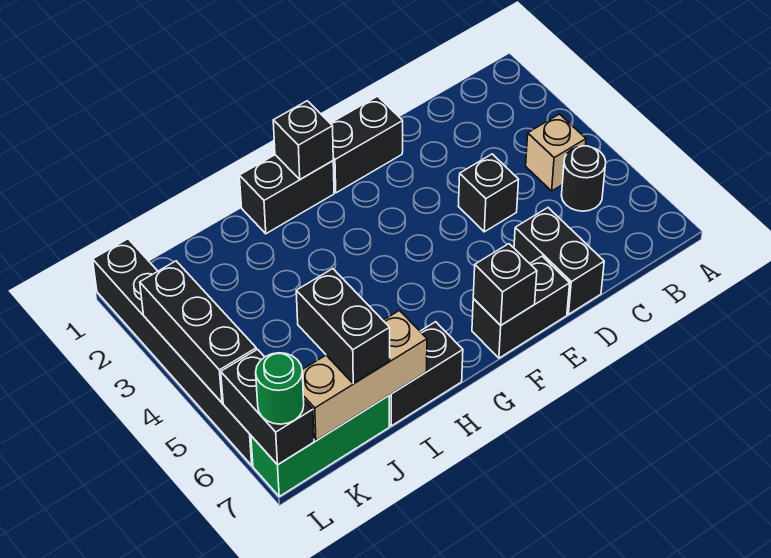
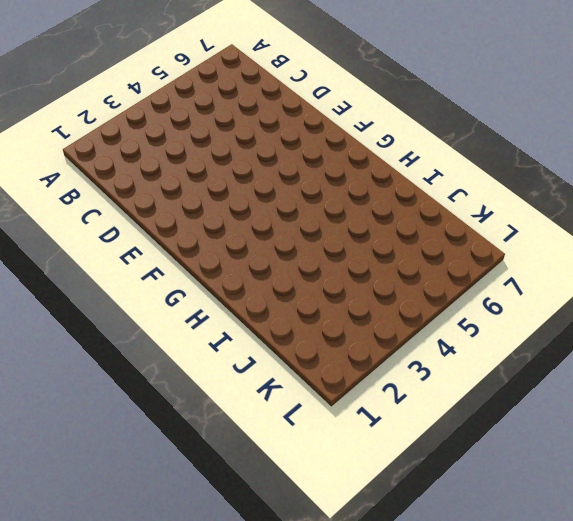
none -> tan 1x1 brick [526,114,586,191]
none -> black 1x1 round brick [561,146,606,211]
none -> black 1x1 brick [458,154,519,232]

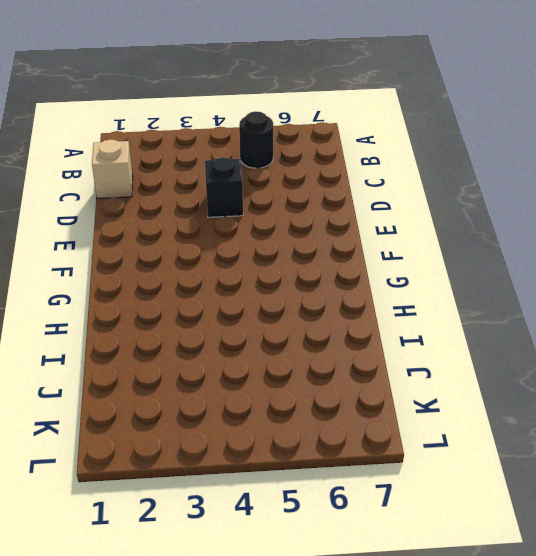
tan 1x1 brick [92,139,133,199] -> tan 1x1 brick moved to [526,114,586,191]
none -> black 1x2 brick [514,208,604,314]
none -> black 1x2 brick [330,96,403,193]
none -> black 1x2 brick [472,256,570,358]

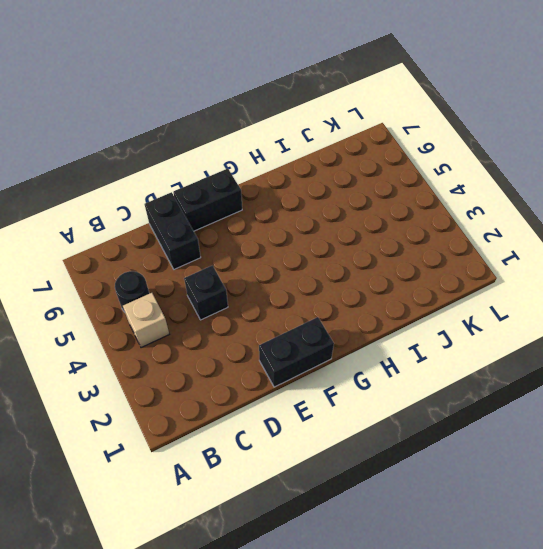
none -> black 1x2 brick [239,155,334,234]
none -> black 1x2 brick [389,322,463,426]
none -> green 1x3 brick [251,396,390,496]

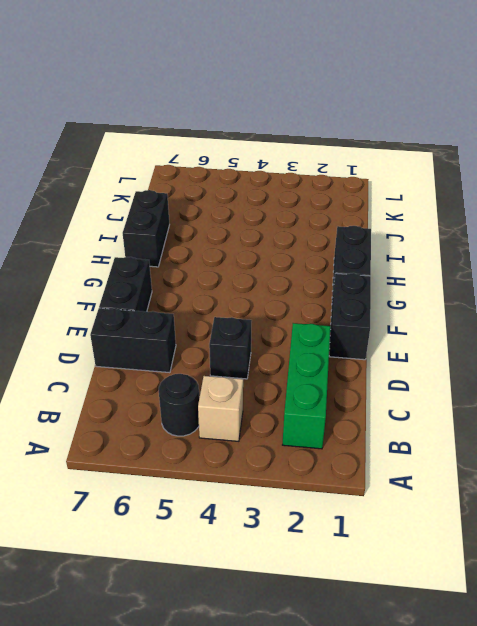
green 1x3 brick [283,323,330,449] -> green 1x3 brick moved to [251,396,390,496]
none -> black 1x6 brick [93,239,253,465]
none -> black 1x1 brick [473,244,537,325]
none -> black 1x1 brick [273,101,333,179]

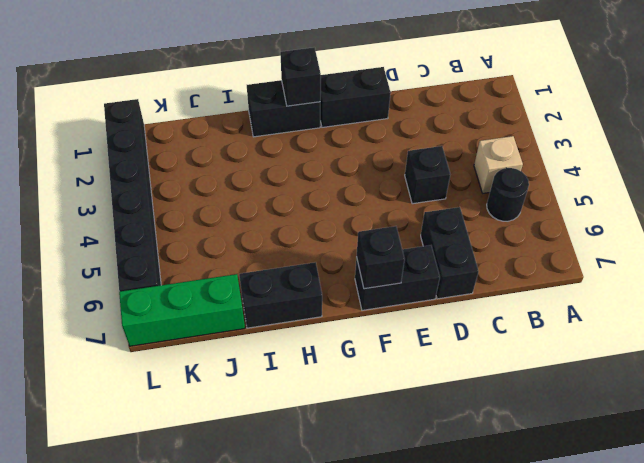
none -> tan 1x3 brick [302,310,427,441]
none -> black 1x3 brick [140,261,256,403]
none -> black 1x2 brick [221,349,314,465]

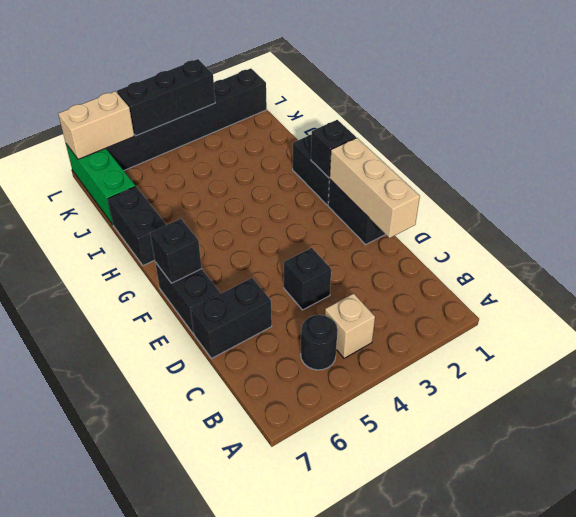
tan 1x3 brick [330,138,420,238] -> tan 1x3 brick moved to [302,310,427,441]
tan 1x2 brick [58,91,134,159] -> black 1x2 brick [221,349,314,465]
none -> black 1x2 brick [296,269,390,384]
none -> green 1x1 round brick [256,353,304,424]

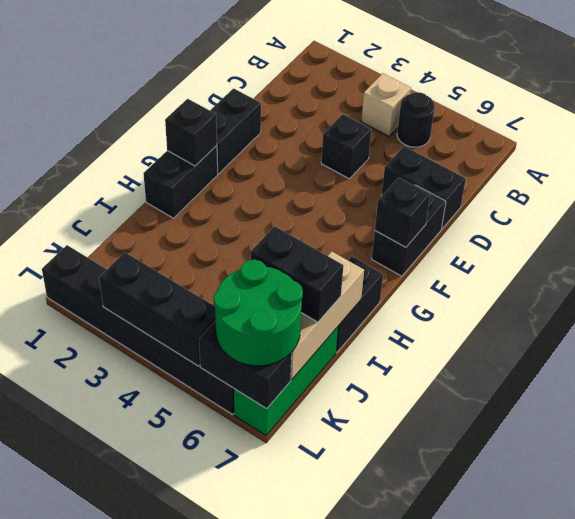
green 2x2 round brick [214,260,303,366] -> green 1x1 round brick [256,353,304,424]

